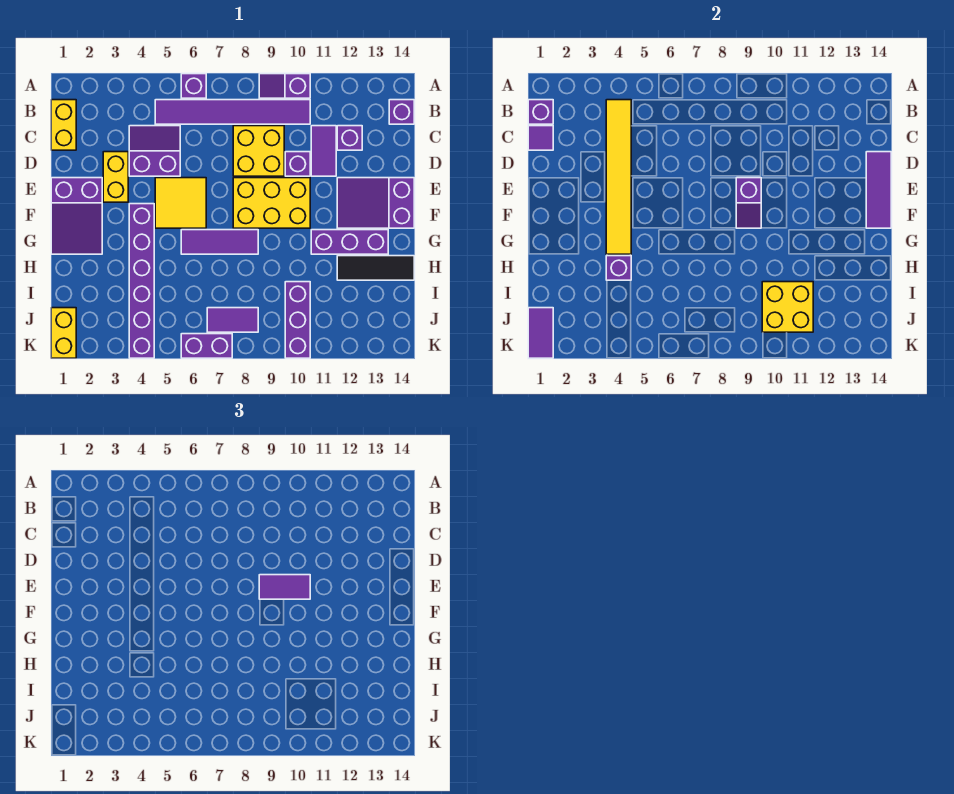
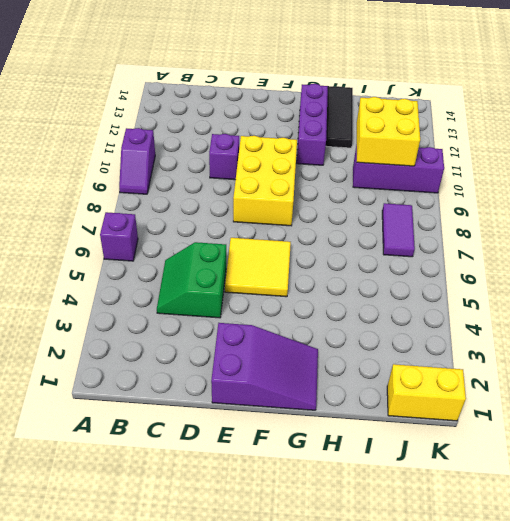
green 2x2 slope [157,242,226,318] -> purple 2x2 slope [129,126,180,176]
none -> yellow 1x2 brick [51,100,76,150]
none -> purple 1x6 tile [155,100,310,124]
none -> purple 1x1 brick [389,100,414,124]
none -> yellow 2x2 brick [233,126,284,176]

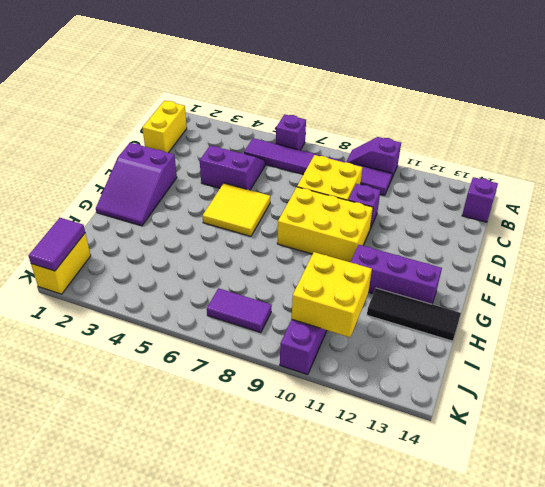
none -> purple 1x2 tile [311,126,336,176]
none -> purple 1x1 brick [337,126,362,150]
none -> yellow 1x2 brick [103,152,128,202]
none -> purple 2x3 slope [337,178,414,228]

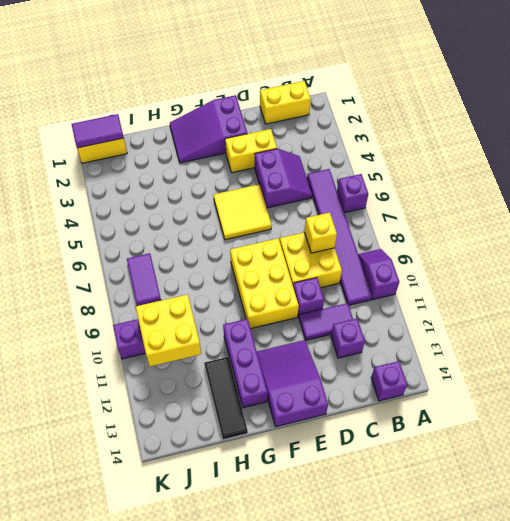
yellow 1x1 brick [305,212,337,253] -> none
none -> purple 1x6 brick [129,204,154,358]
none -> purple 1x3 tile [181,230,258,254]
none -> purple 1x2 brick [181,334,232,358]
none -> purple 1x1 brick [528,100,553,124]

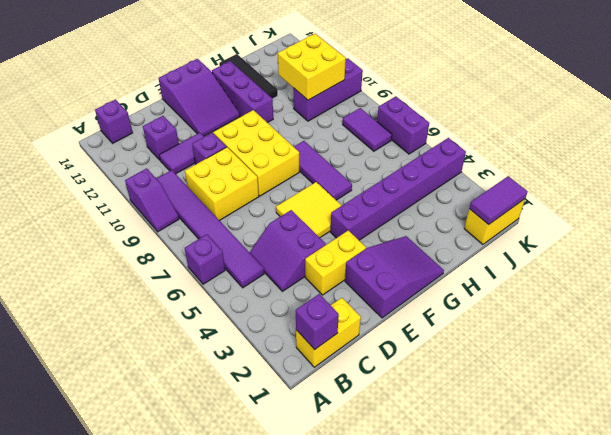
none -> yellow 1x6 tile [606,100,631,254]
none -> purple 1x1 tile [528,126,553,150]
none -> purple 1x3 tile [866,152,891,228]
none -> purple 1x2 slope [736,178,761,228]

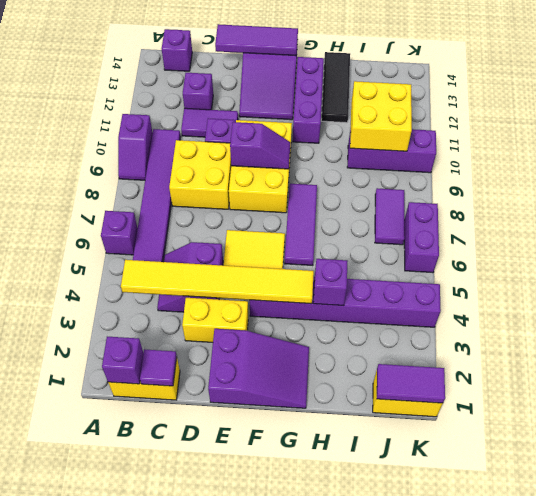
none -> purple 1x2 tile [259,575,310,599]

